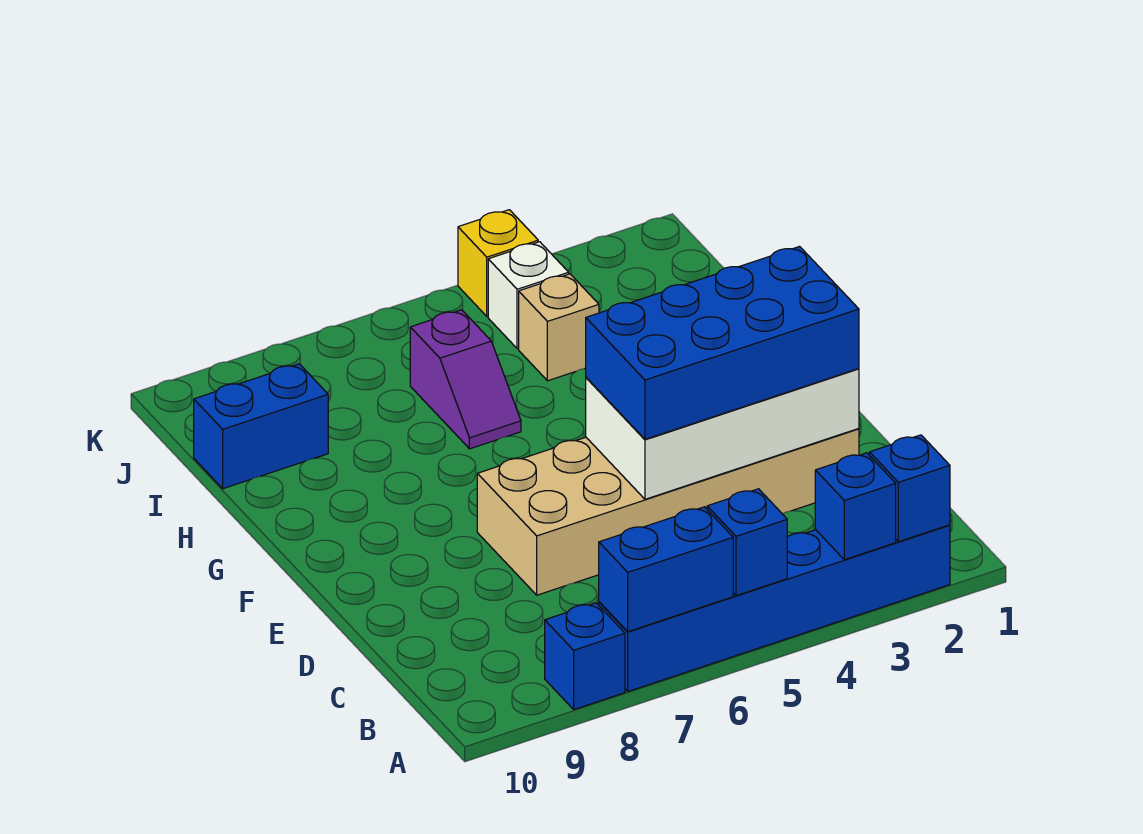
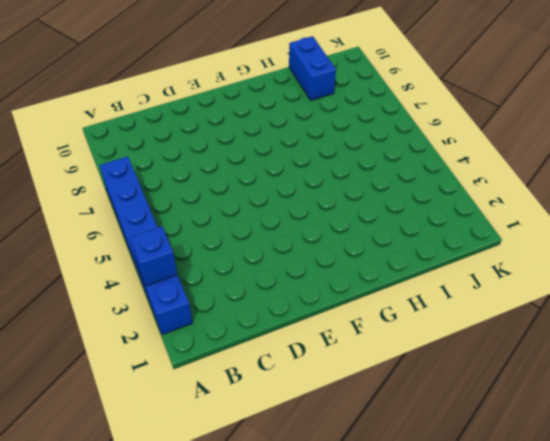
none -> blue 1x1 brick [545,603,625,709]
none -> tan 2x6 brick [477,429,859,595]
none -> purple 1x2 slope [410,310,521,449]

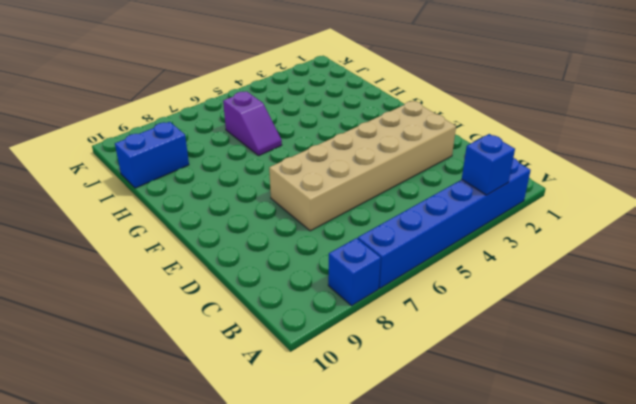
none -> tan 1x1 brick [519,274,599,381]
none -> white 1x1 brick [488,242,569,349]
none -> yellow 1x1 brick [458,210,538,316]

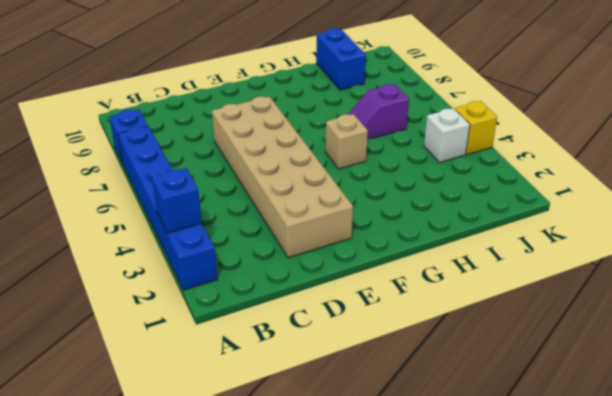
tan 1x1 brick [325,114,368,169] -> tan 1x1 brick moved to [519,274,599,381]
none -> blue 1x1 brick [869,435,950,542]
none -> blue 1x1 brick [707,489,787,596]
none -> blue 1x2 brick [599,507,733,632]

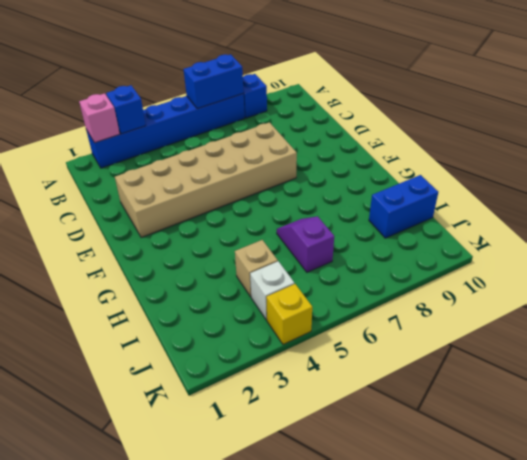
pink 1x1 brick [79,93,120,143] -> blue 1x1 brick [869,435,950,542]
none -> blue 1x1 brick [707,489,787,596]
none -> white 2x4 brick [586,369,859,499]
none -> blue 2x4 brick [586,247,859,439]

